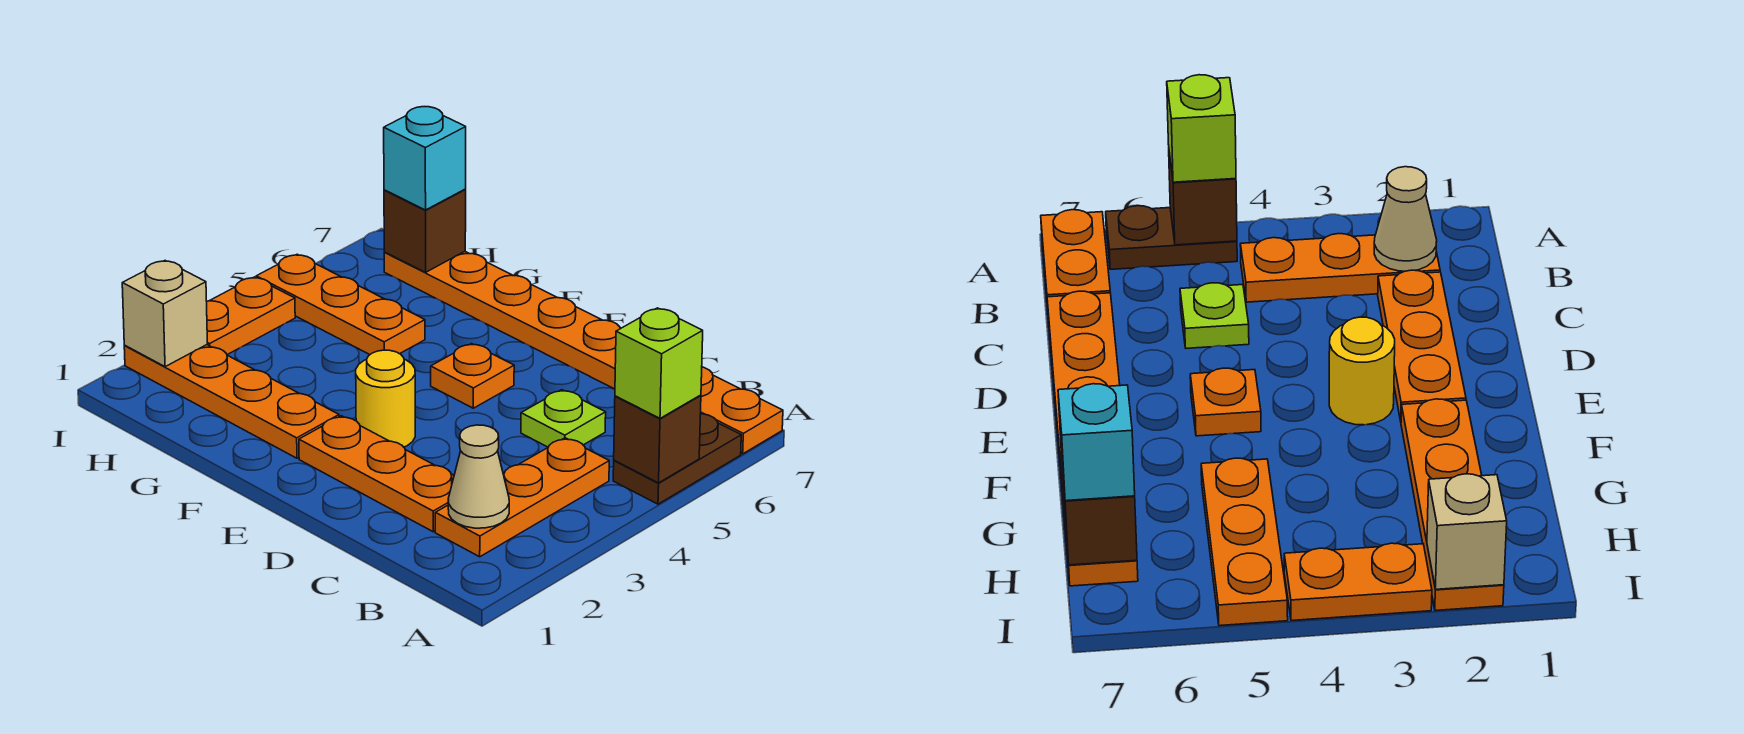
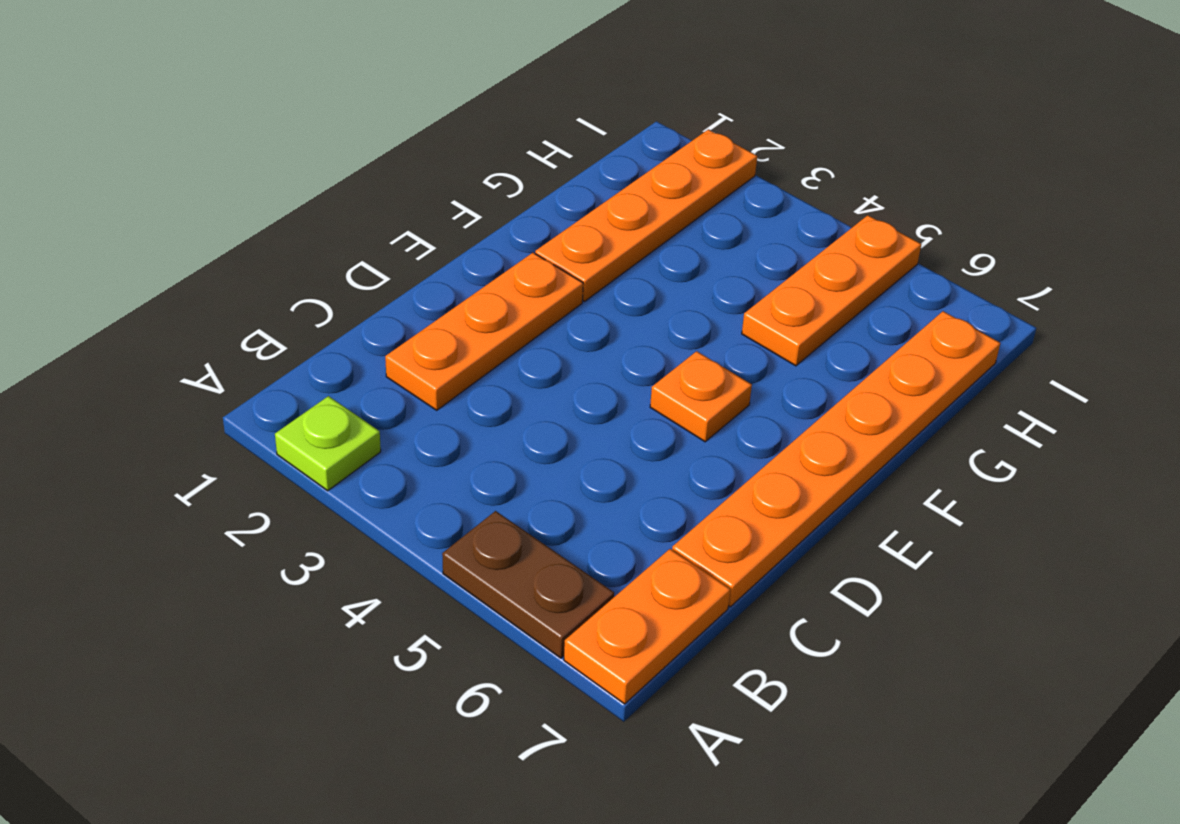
lime 1x1 plate [275,396,381,491] -> lime 1x1 plate moved to [521,390,606,447]
none -> orange 1x3 plate [435,438,609,557]
none -> yellow 1x1 round brick [356,350,415,447]
none -> orange 1x2 plate [207,277,295,355]

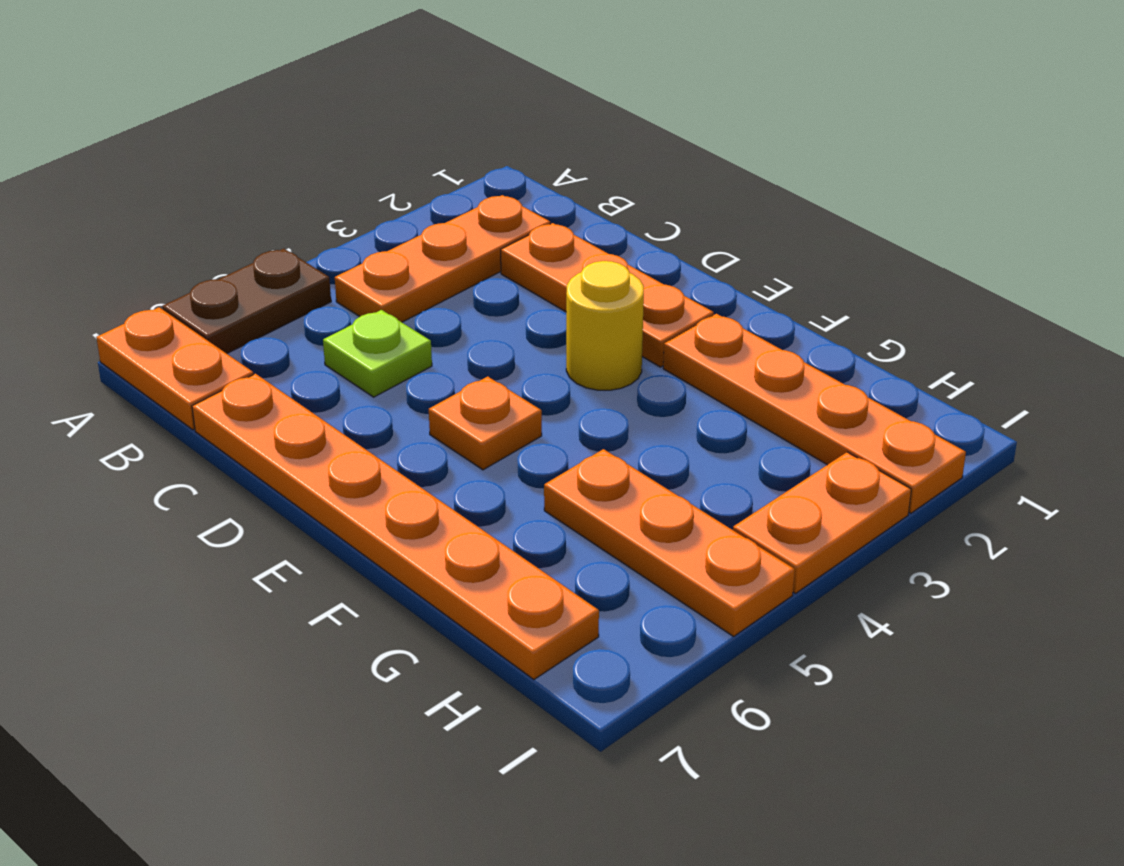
none -> brown 1x1 brick [614,395,701,483]
none -> tan 1x1 cone [448,425,509,528]
none -> brown 1x1 brick [384,189,466,272]

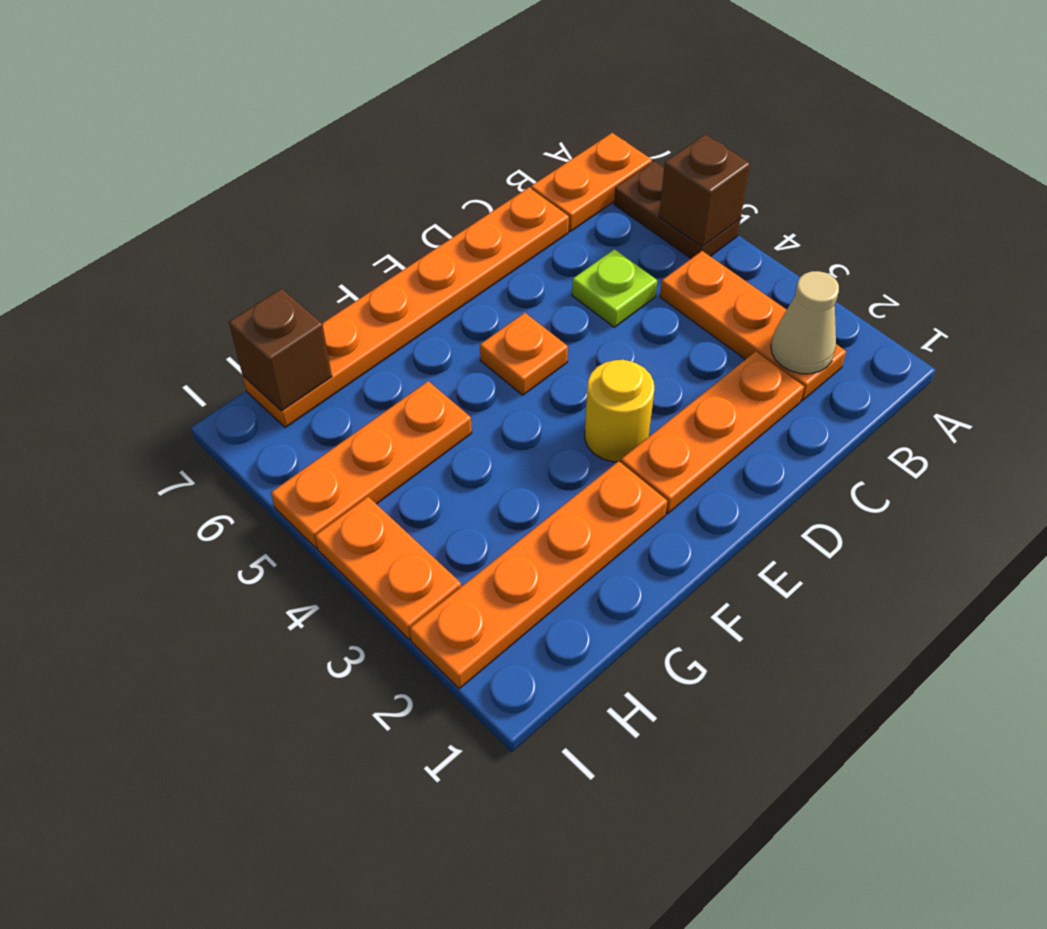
none -> tan 1x1 brick [122,261,207,367]
none -> lime 1x1 brick [615,308,703,418]
none -> cyan 1x1 brick [384,107,466,210]

